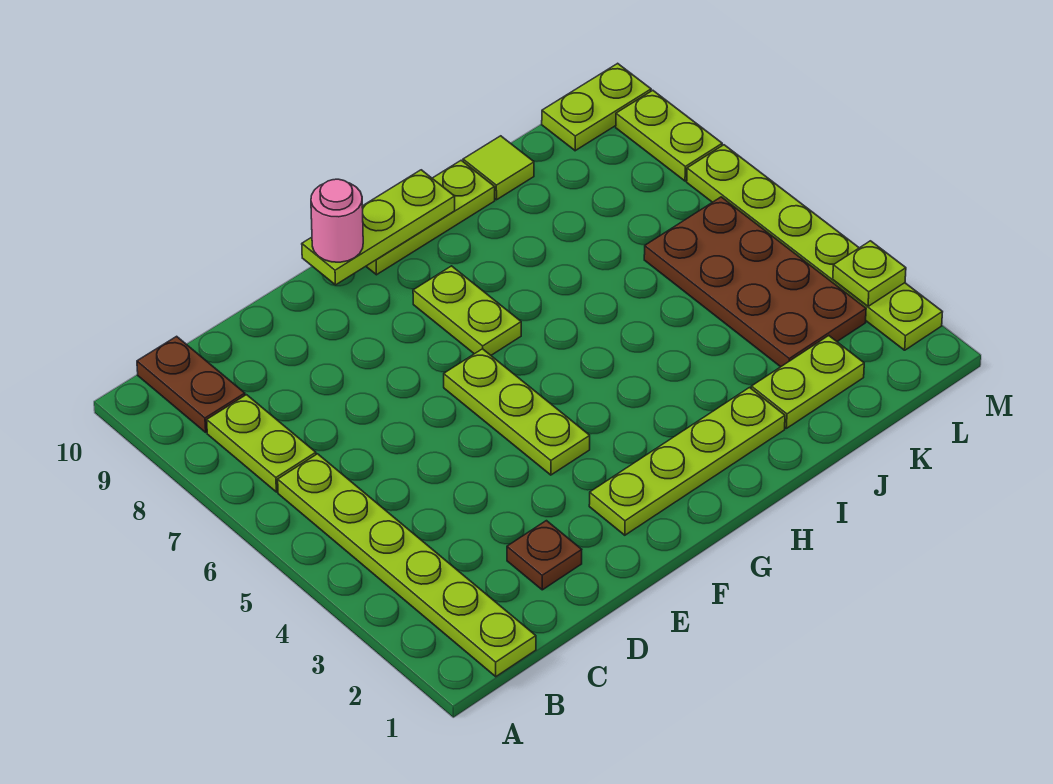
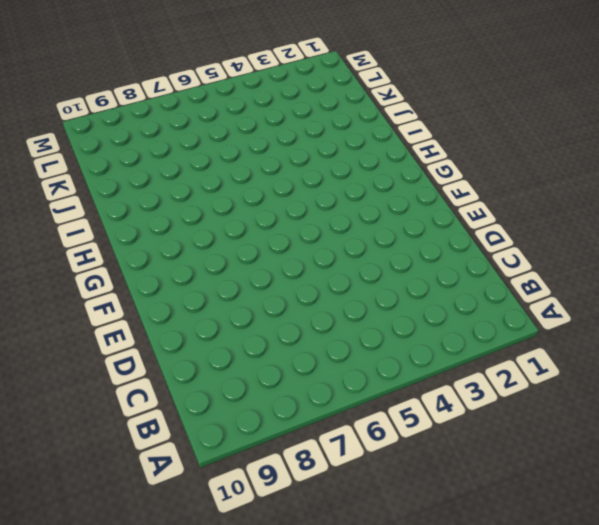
none -> lime 1x6 plate [278,454,536,677]
none -> lime 1x2 plate [207,395,316,492]
none -> brown 1x2 plate [137,336,245,432]

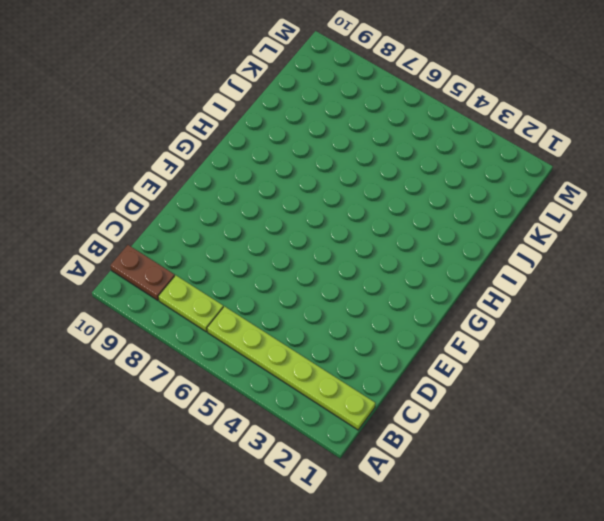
none -> brown 1x1 plate [507,521,582,590]
none -> lime 1x4 plate [589,388,785,535]
none -> lime 1x3 plate [444,349,590,475]

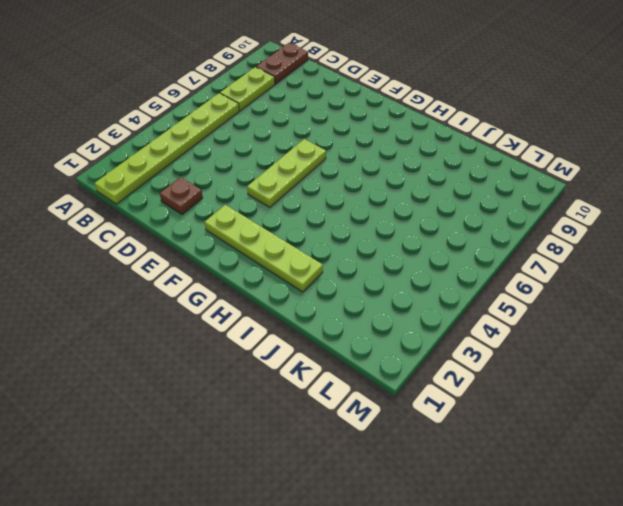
none -> lime 1x2 plate [413,266,521,355]
none -> lime 1x3 plate [366,160,495,275]
none -> lime 1x2 plate [751,336,864,428]

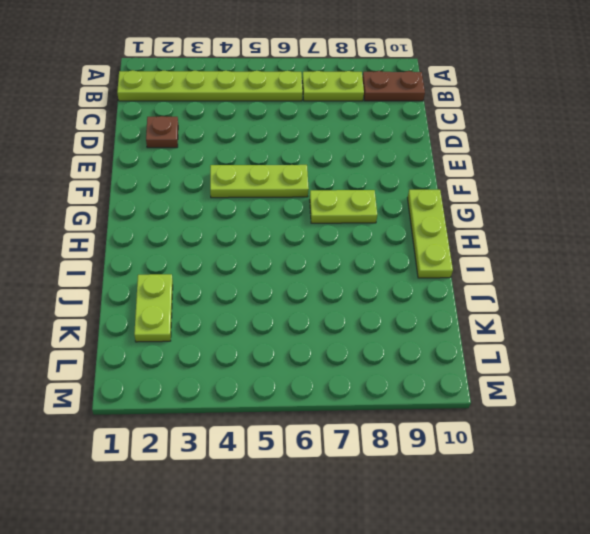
none -> lime 1x4 plate [589,388,785,535]
none -> lime 1x1 tile [463,136,534,200]
none -> brown 2x4 plate [644,197,866,367]

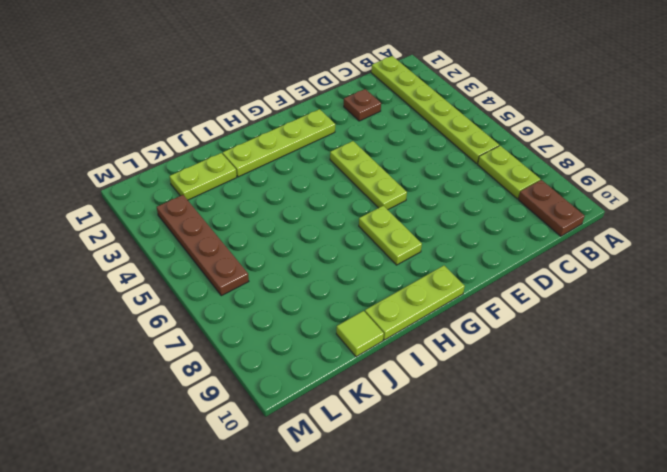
brown 1x4 plate [157,195,249,296] -> brown 2x4 plate [644,197,866,367]
none -> lime 1x2 plate [542,63,651,151]
none -> lime 1x6 plate [687,145,942,350]
none -> lime 1x2 plate [616,90,722,181]

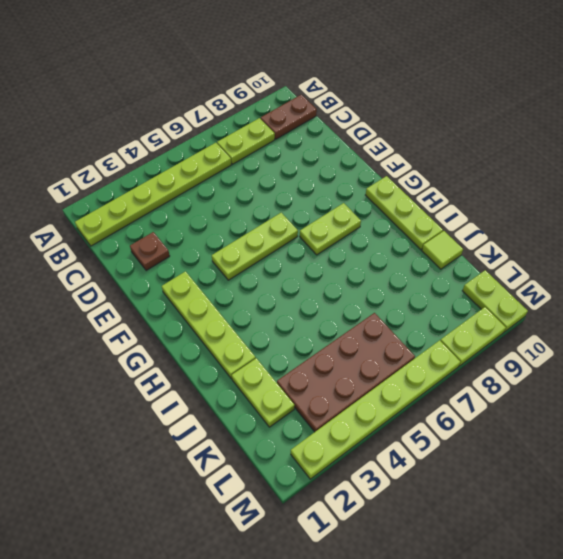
none -> lime 1x3 plate [302,170,455,285]
none -> lime 1x1 plate [833,241,906,306]
none -> pink 1x1 round brick [311,179,363,262]

